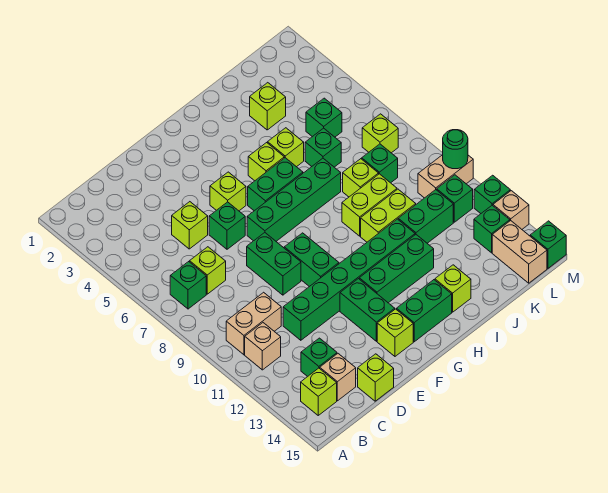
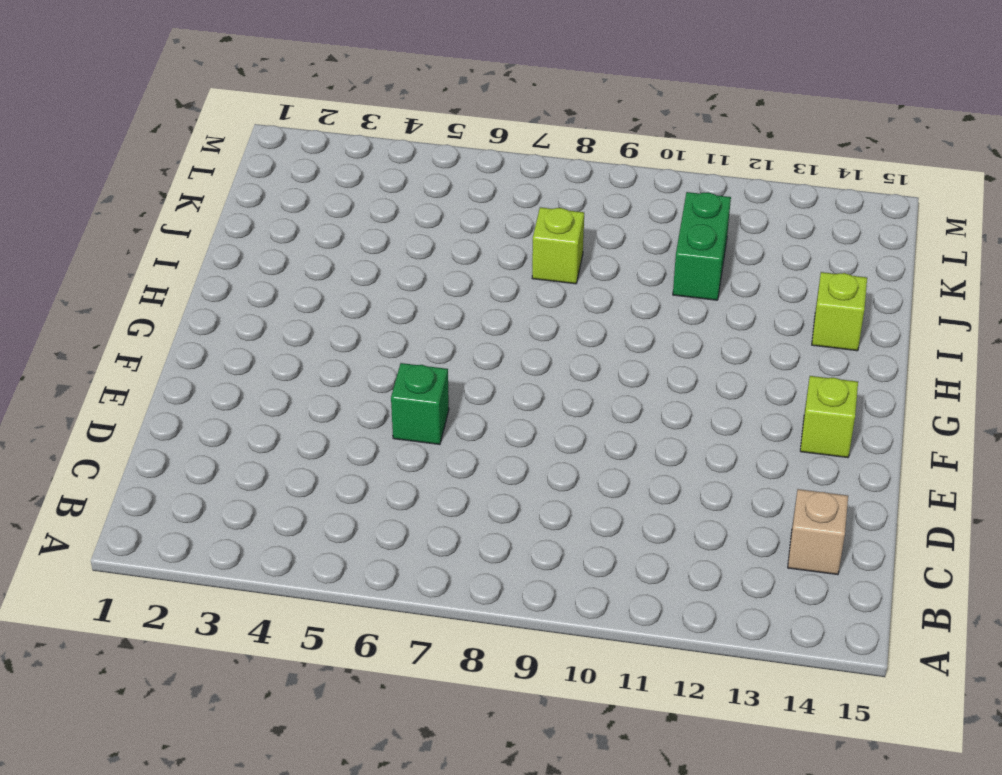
none -> green 1x1 brick [170,262,206,309]
none -> tan 1x2 brick [226,292,281,355]
none -> tan 1x1 brick [245,323,281,370]
none -> lime 1x1 brick [301,368,337,415]

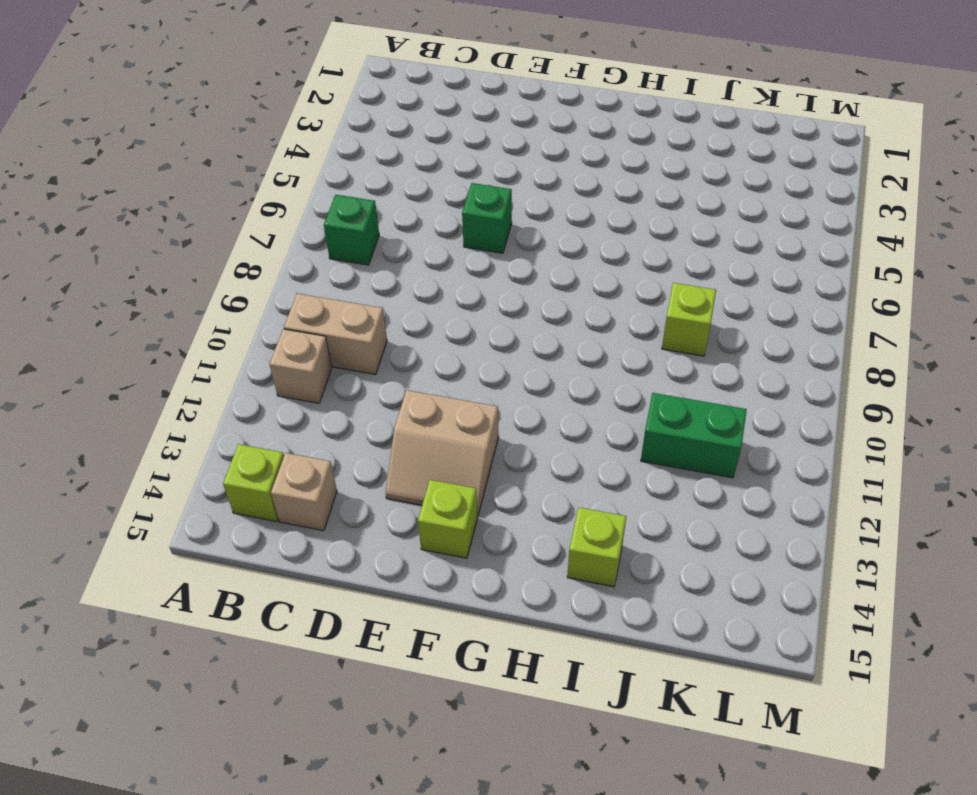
tan 2x2 slope [386,390,499,515] -> green 1x2 brick [340,279,395,341]
none -> lime 1x1 brick [190,247,226,294]
none -> green 1x1 brick [301,338,337,377]
none -> lime 1x1 brick [172,202,208,249]
none -> green 1x6 brick [283,219,415,340]

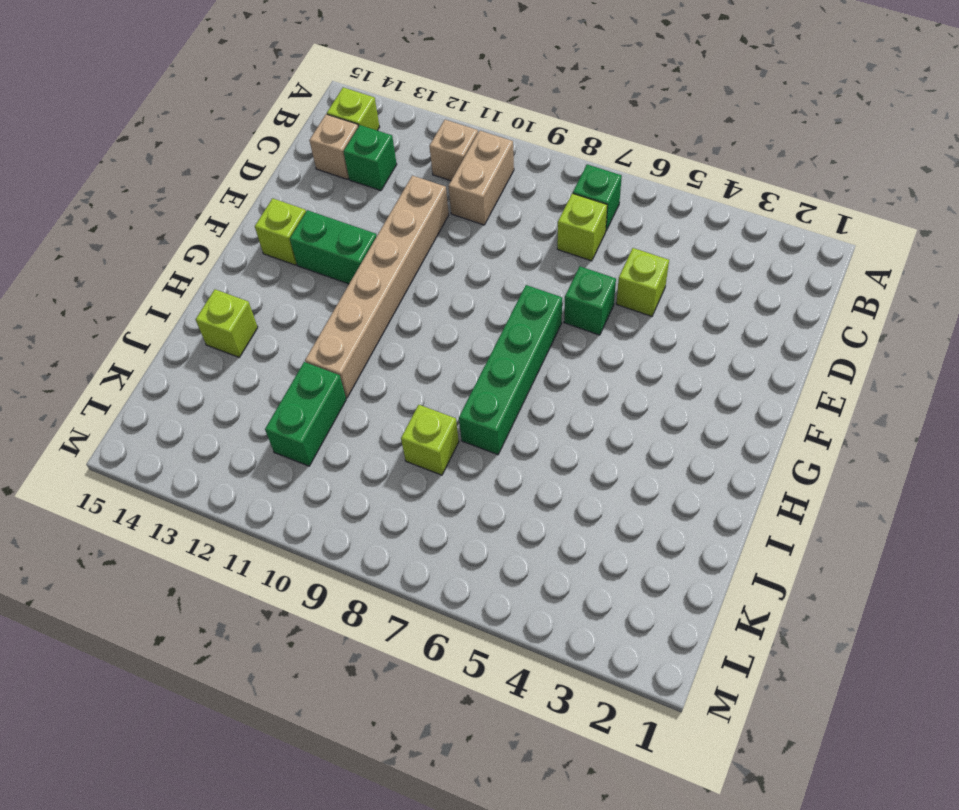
tan 1x6 brick [305,176,449,398] -> green 1x6 brick [283,219,415,340]
none -> lime 1x1 brick [358,354,394,401]
none -> green 1x2 brick [247,233,301,295]
none -> lime 1x1 brick [210,172,246,211]
none -> green 1x2 brick [284,233,339,287]

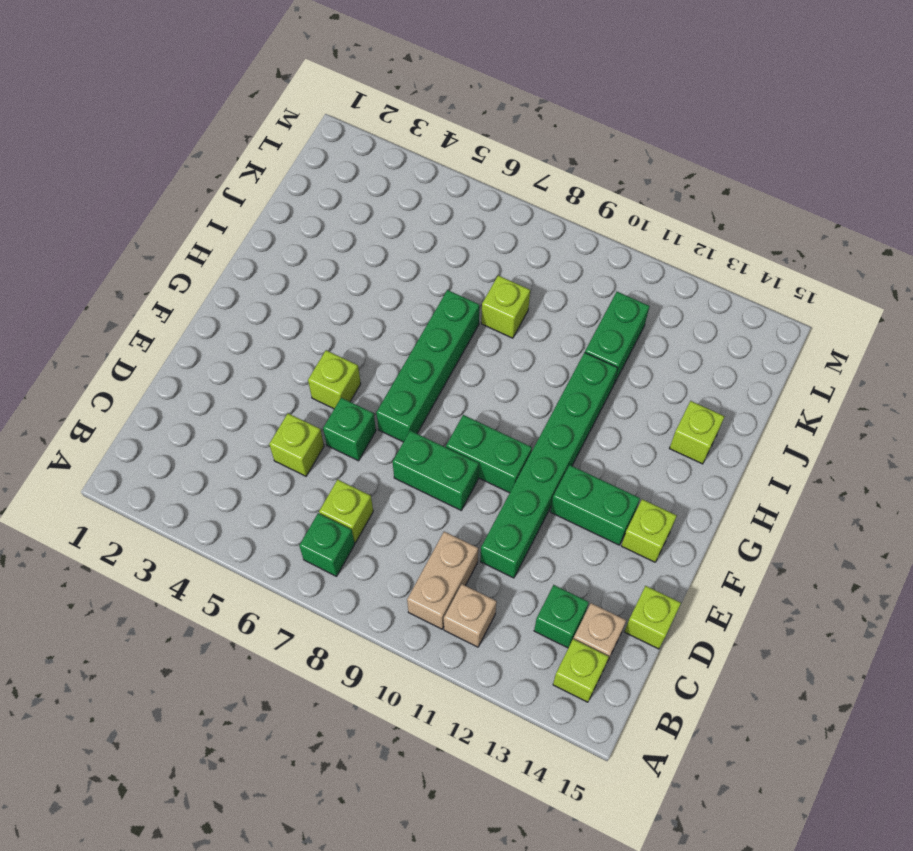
none -> green 1x2 brick [248,158,303,211]
none -> green 1x3 brick [359,235,434,303]
none -> green 1x2 brick [397,280,452,342]
none -> lime 1x1 brick [248,143,284,181]

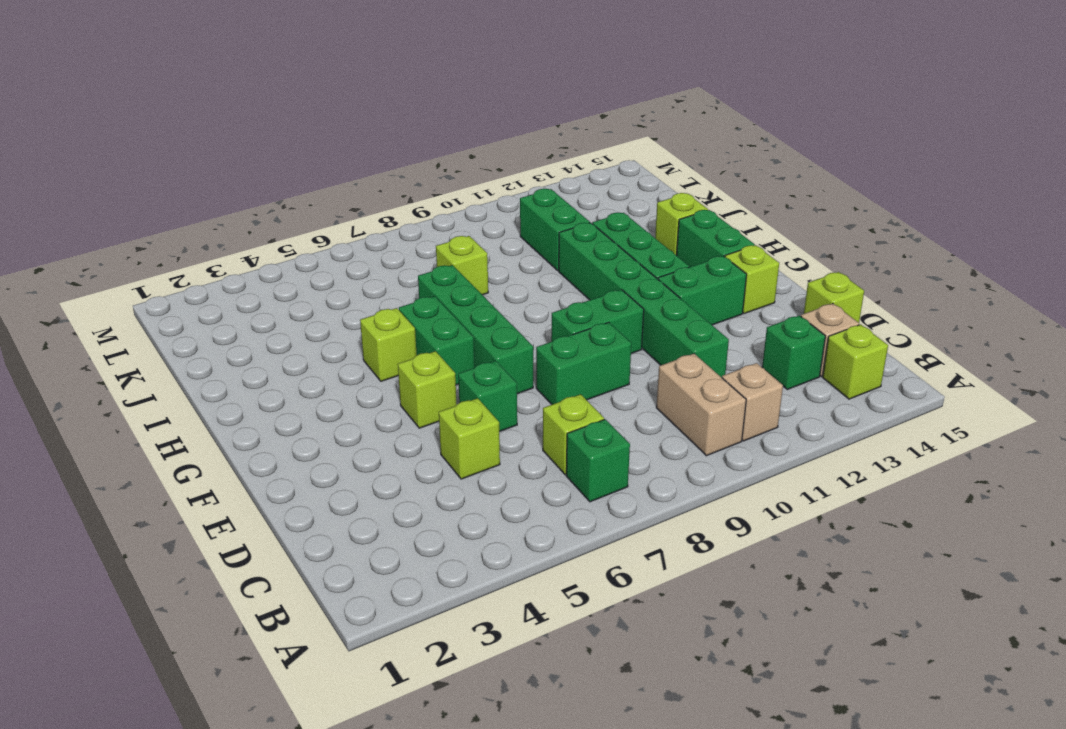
none -> lime 1x1 brick [268,128,304,167]
none -> lime 1x2 brick [342,174,397,236]
none -> lime 1x2 brick [361,189,416,242]
none -> lime 1x1 brick [250,83,286,130]

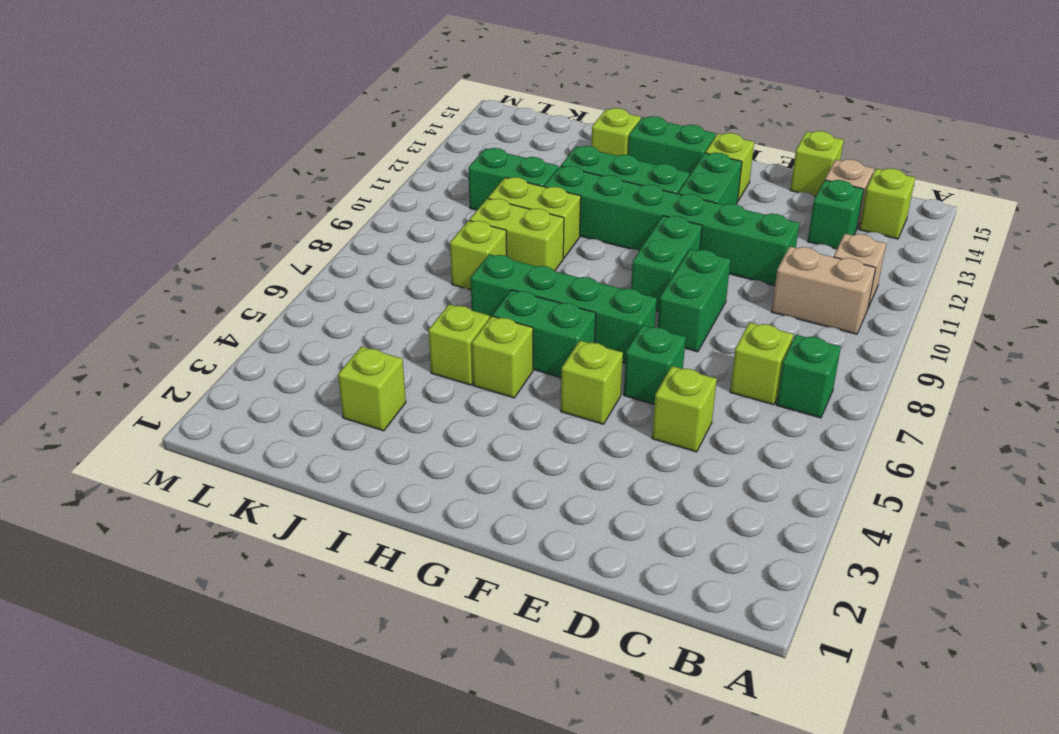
none -> green 1x1 brick [305,128,341,167]
none -> green 1x1 brick [306,98,342,137]
none -> green 1x1 brick [362,144,398,183]
none -> lime 1x1 brick [362,114,398,153]

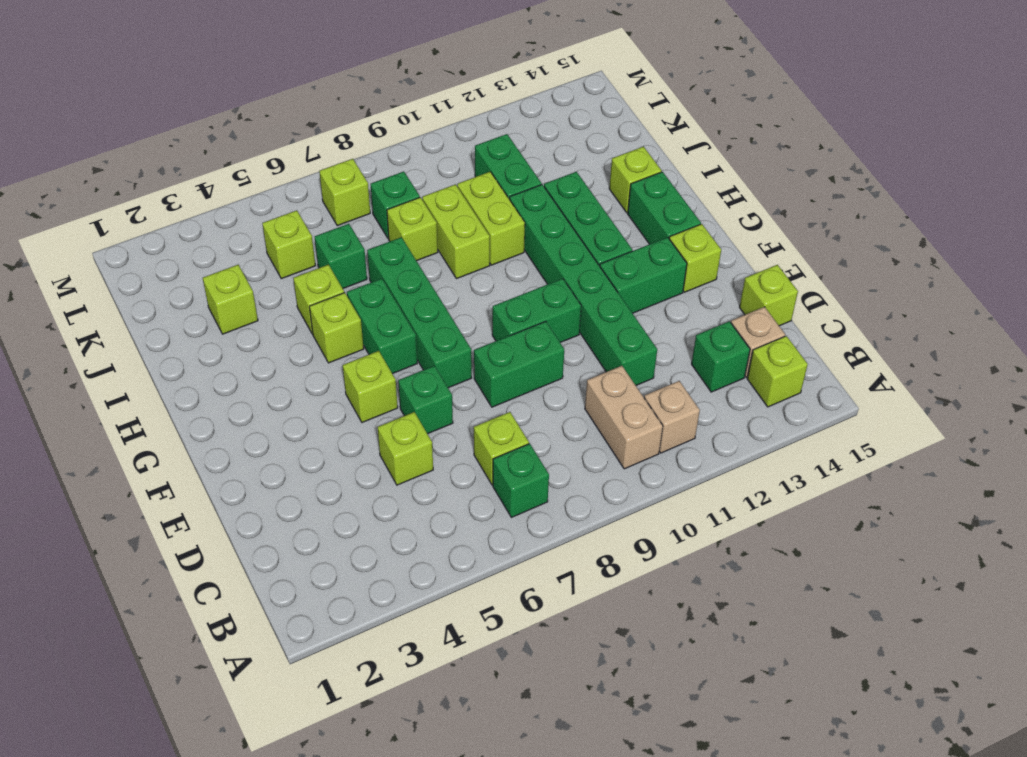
lime 1x1 brick [262,210,316,279] -> green 1x1 brick [306,98,342,137]
none -> tan 1x2 brick [418,155,473,198]
none -> green 1x1 brick [437,175,473,222]
none -> green 1x1 brick [474,205,510,253]
none -> tan 1x2 brick [492,221,547,283]

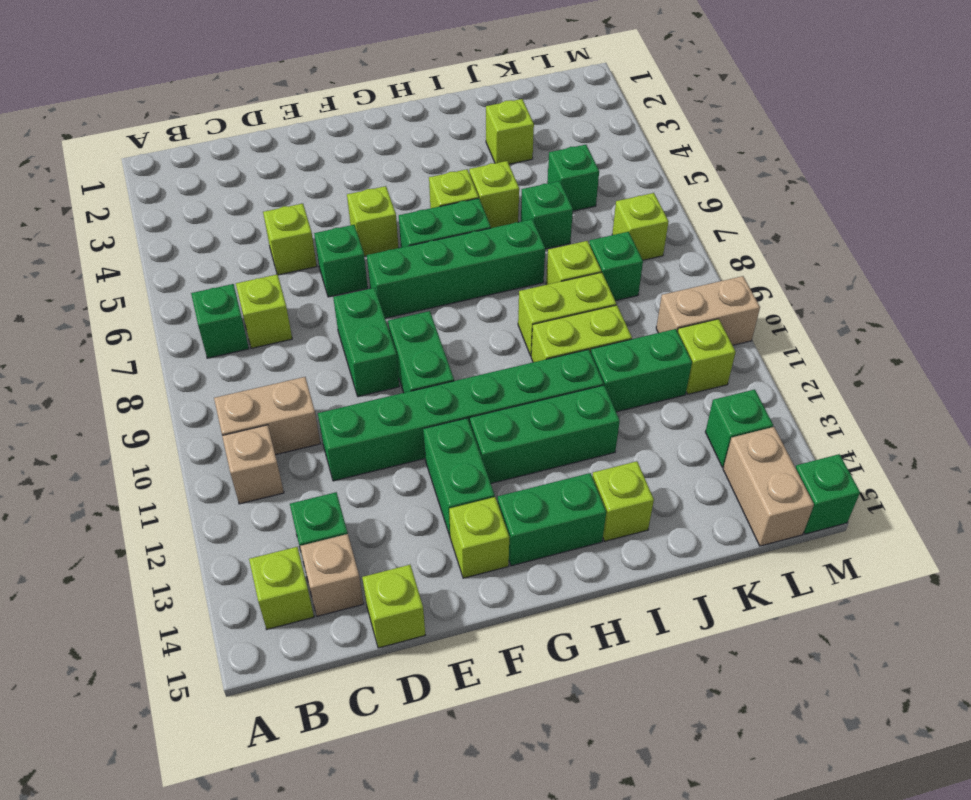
lime 1x1 brick [677,319,736,394] -> green 1x1 brick [437,175,473,222]
none -> green 1x1 brick [474,175,510,213]
none -> tan 1x1 brick [493,191,529,229]
none -> green 1x1 round brick [443,130,468,169]

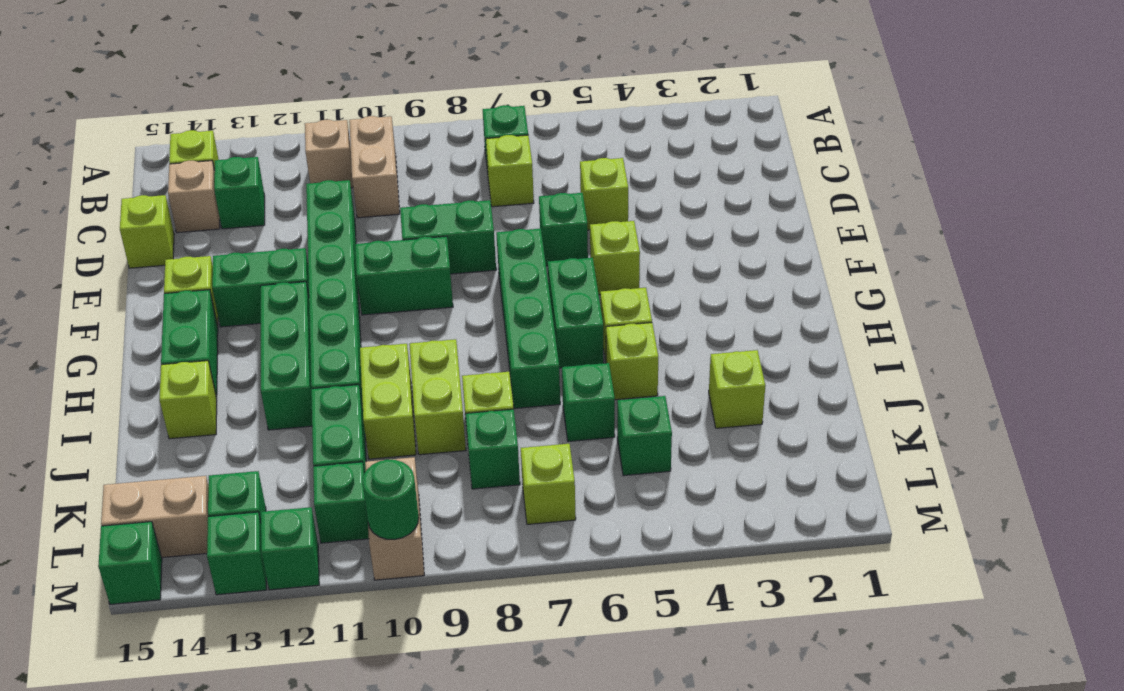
green 1x1 brick [207,512,266,595] -> tan 1x1 brick [493,191,529,229]

